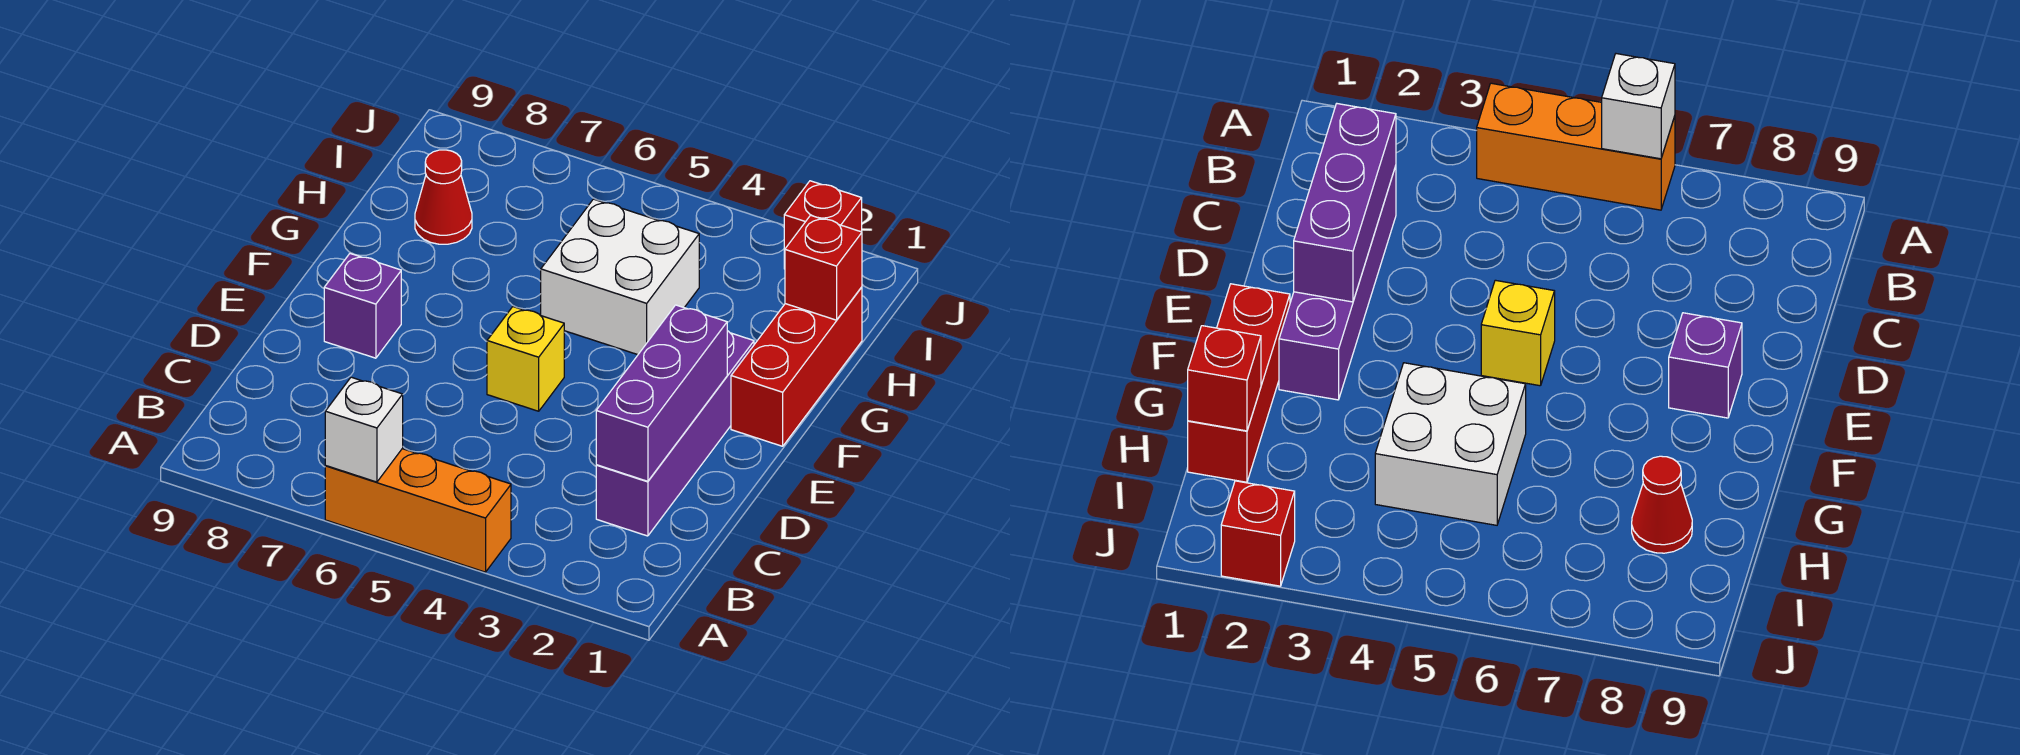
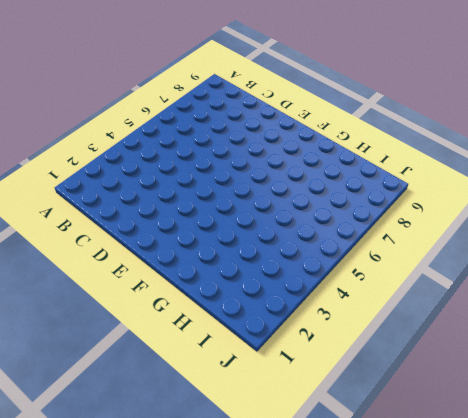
none -> orange 1x3 brick [325,449,511,572]
none -> purple 1x4 brick [596,331,754,536]

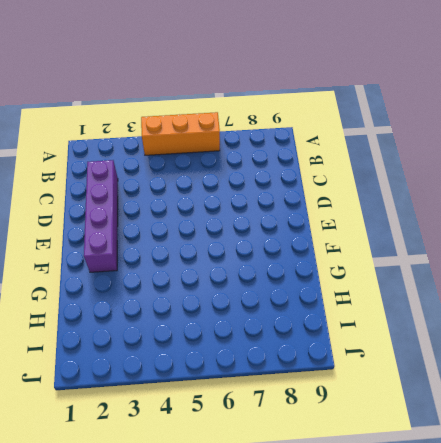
none -> yellow 1x1 brick [487,307,564,411]
none -> purple 1x1 brick [324,254,401,358]

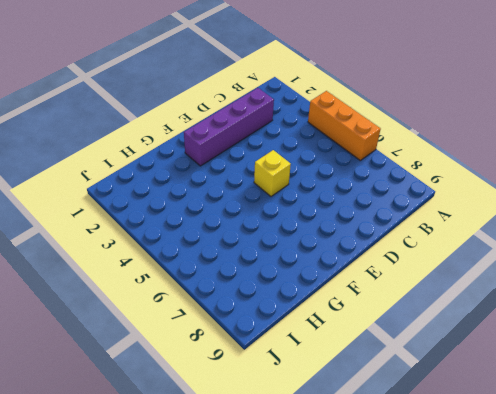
none -> purple 1x1 brick [324,254,401,358]
none -> red 1x3 brick [731,287,862,446]

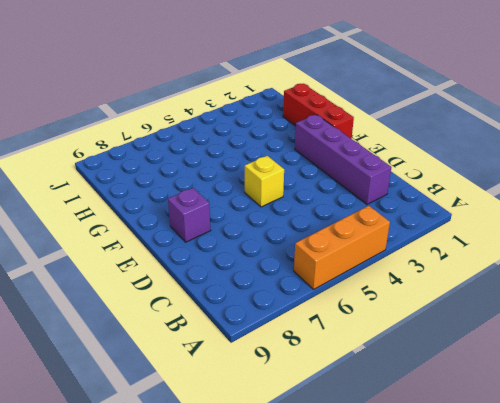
none -> white 2x2 brick [541,199,699,355]
none -> red 1x1 cone [415,150,472,244]

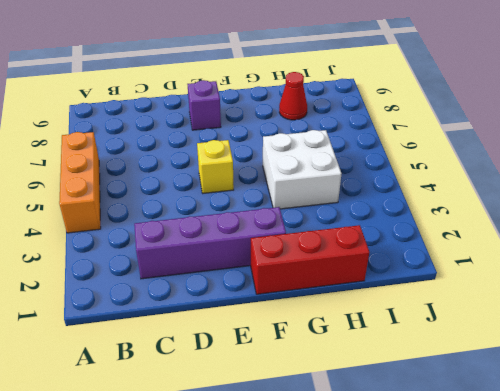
none -> red 1x1 brick [784,181,862,269]
none -> white 1x1 brick [325,377,403,482]

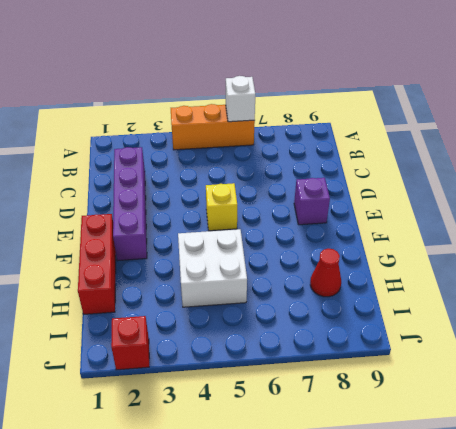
none -> purple 1x3 brick [596,305,727,481]
none -> red 1x1 brick [785,215,862,320]

